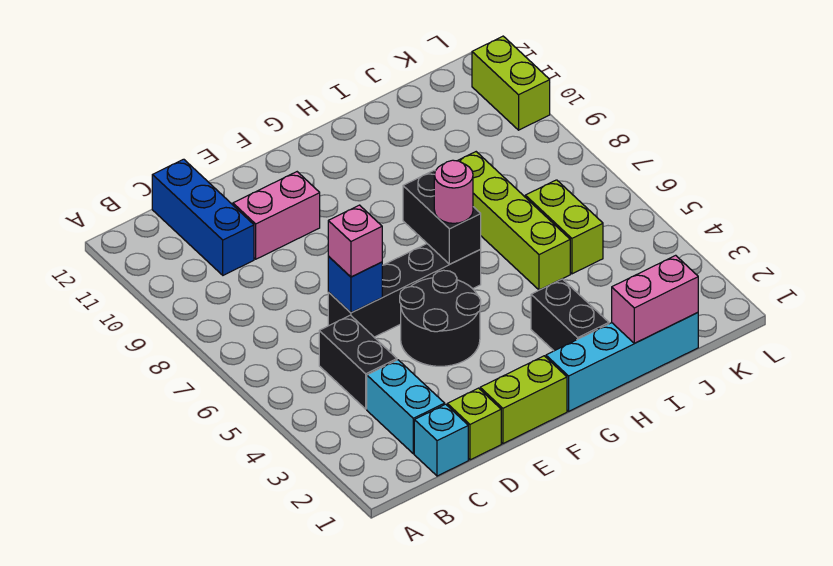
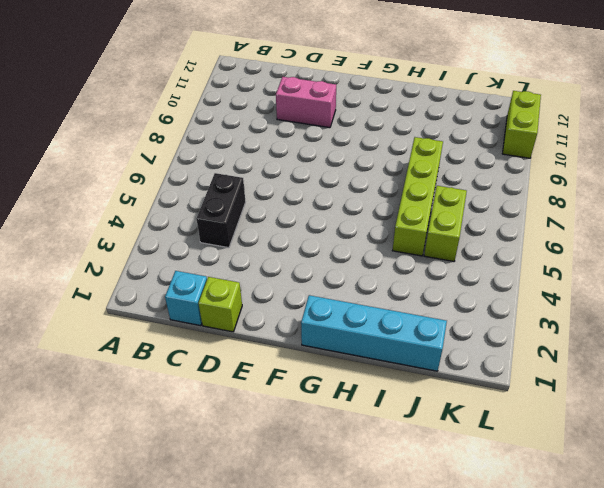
none -> cyan 1x2 brick [367,360,445,454]
none -> blue 1x3 brick [152,159,254,275]
none -> black 1x4 brick [328,244,481,337]

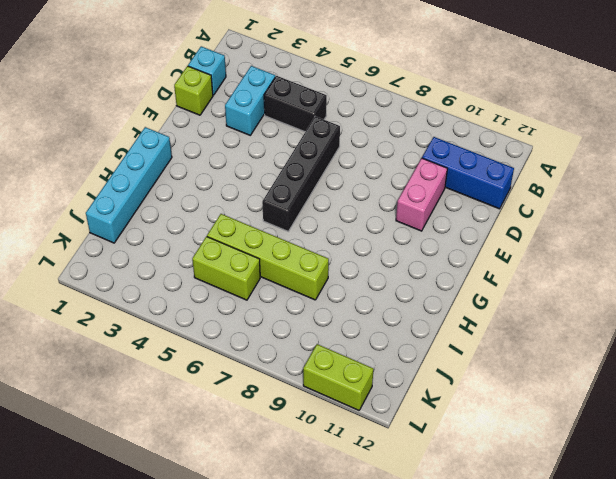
cyan 1x2 brick [225,66,275,135] -> cyan 1x2 brick turned to [367,360,445,454]
none -> lime 1x2 brick [480,356,567,444]
none -> black 2x2 round brick [400,270,481,366]
none -> black 1x2 brick [531,279,609,351]

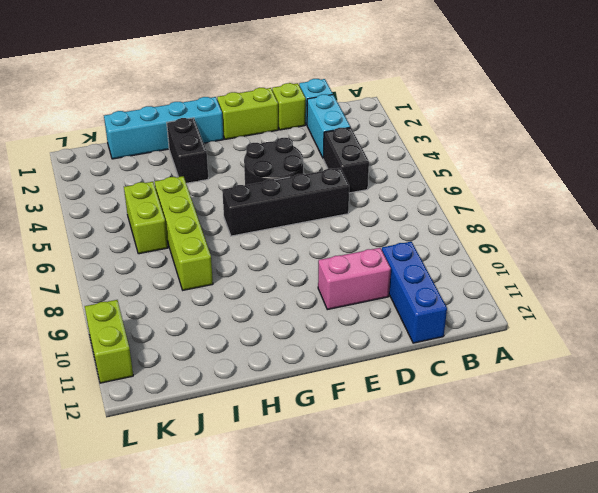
none -> blue 1x1 brick [328,256,382,313]
none -> black 1x2 brick [403,170,481,264]
none -> pink 1x2 brick [612,255,698,343]

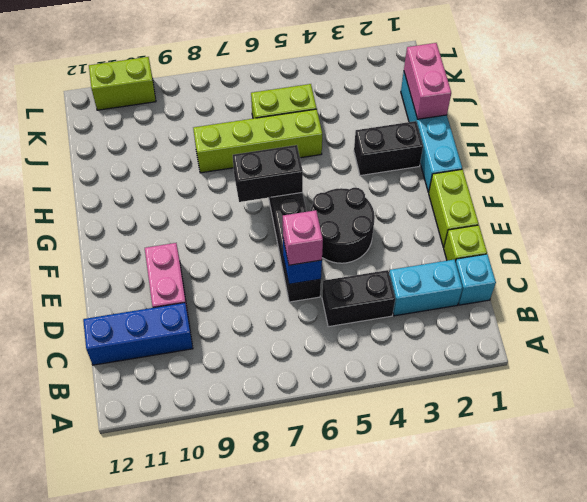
none -> pink 1x1 round brick [434,160,473,223]

